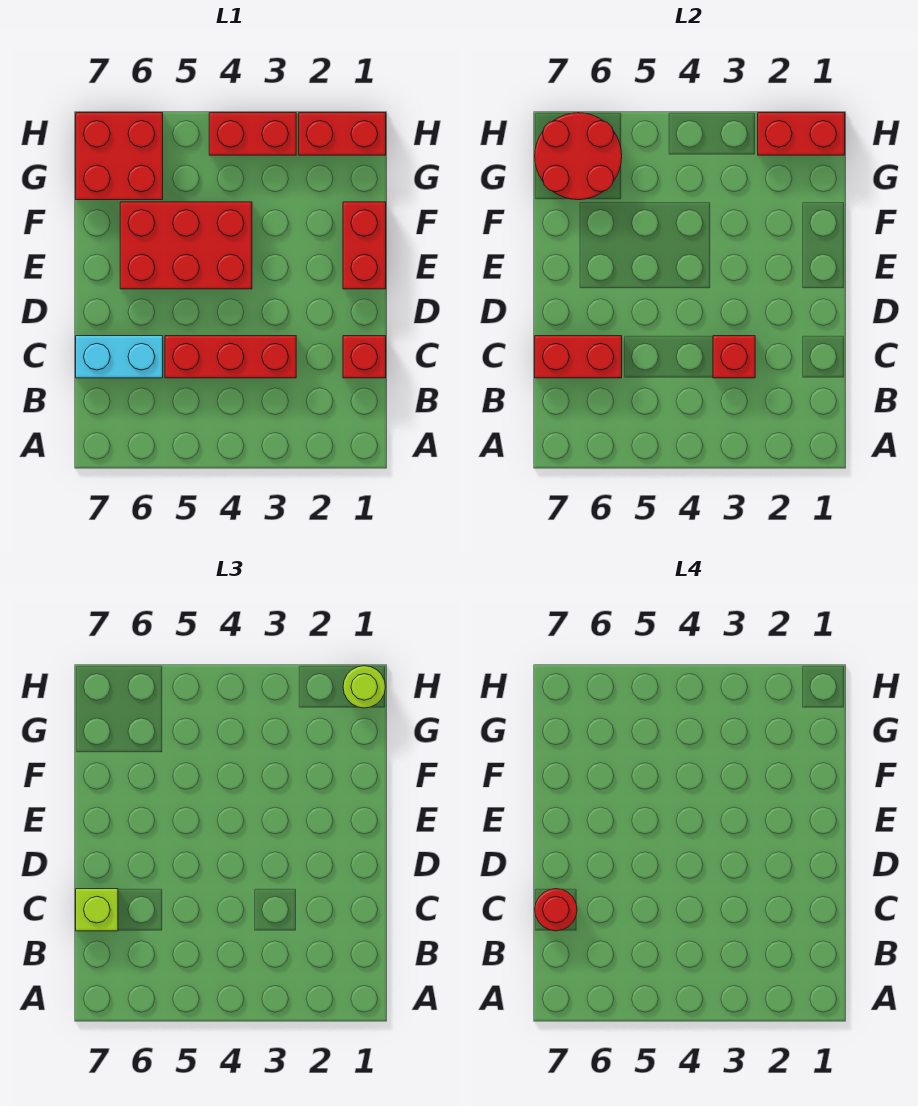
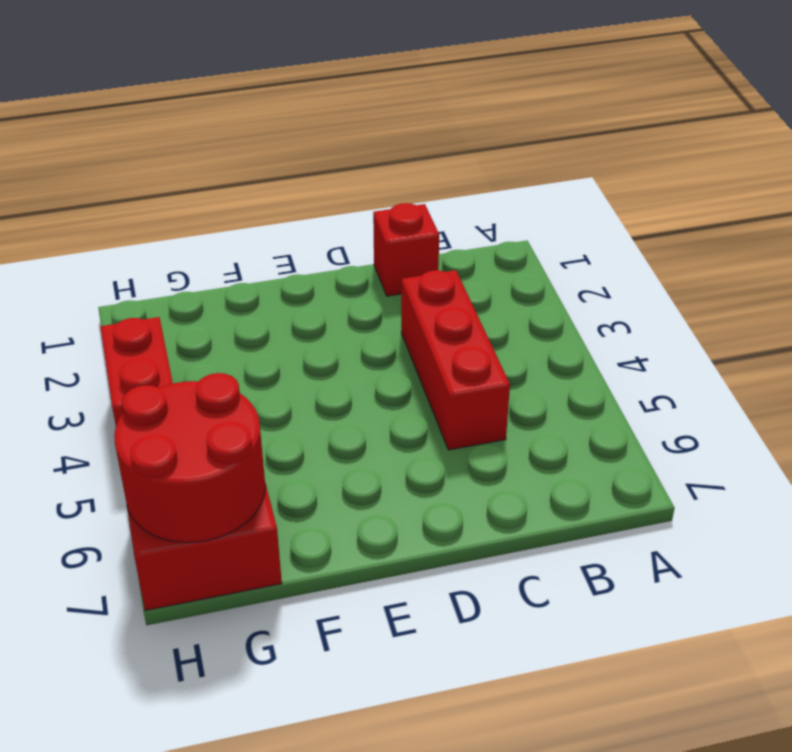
none -> cyan 1x2 brick [76,336,163,378]
none -> red 1x2 brick [343,202,386,289]
none -> red 2x3 brick [120,202,252,289]

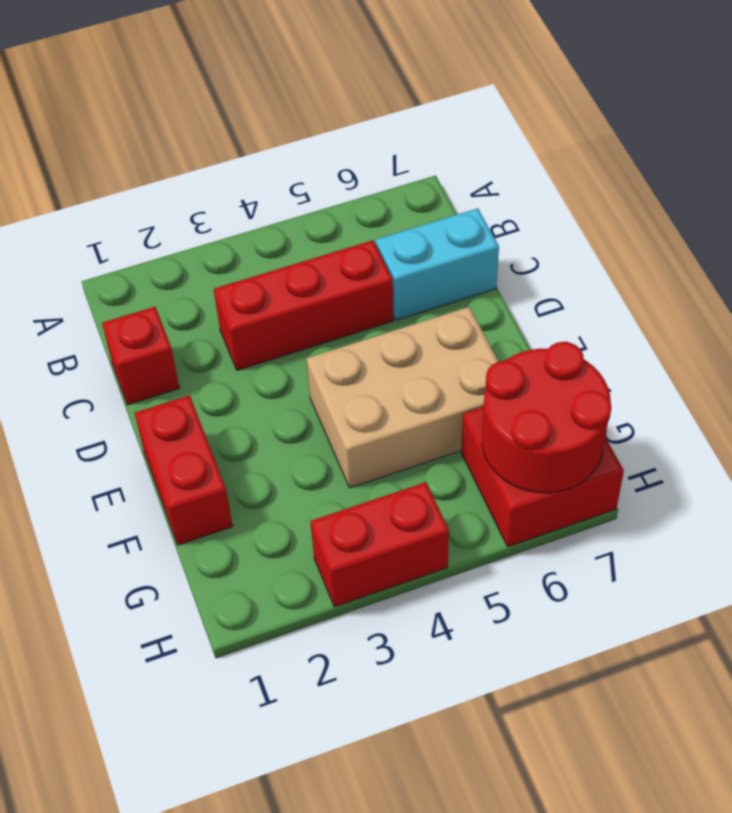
tan 2x3 brick [307,307,498,488] -> red 2x3 brick [120,202,252,289]
none -> red 1x2 brick [299,113,386,155]
none -> red 1x1 brick [713,336,755,378]
none -> red 1x2 brick [535,336,622,378]

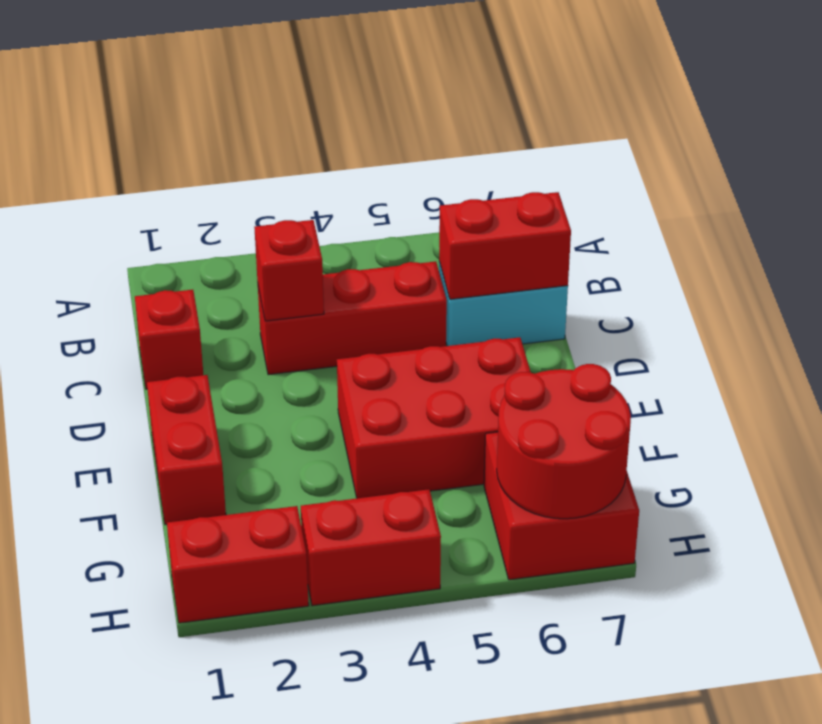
none -> red 1x2 brick [758,113,845,155]
none -> lime 1x1 brick [76,889,118,931]
none -> lime 1x1 round brick [343,666,385,708]

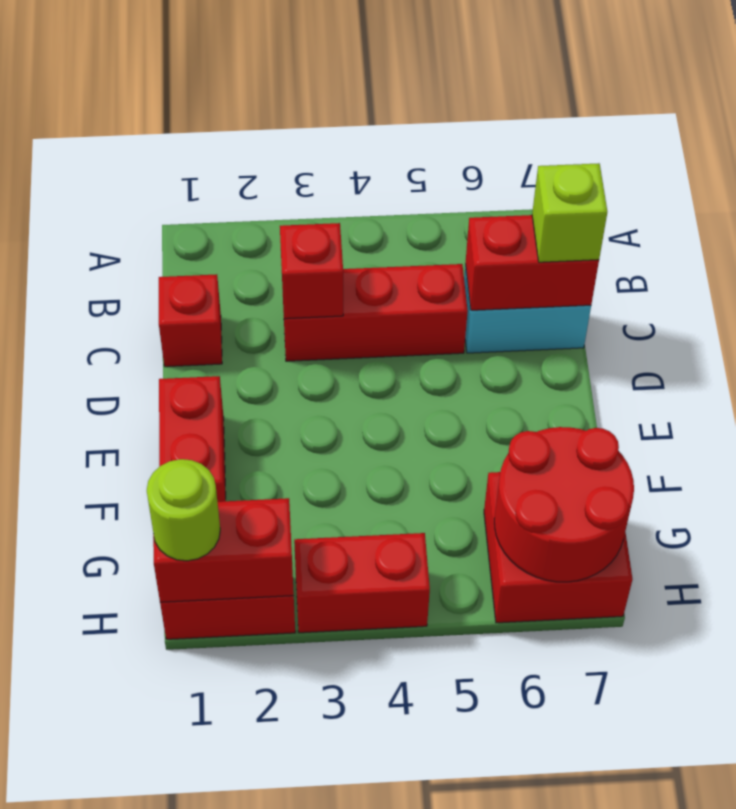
none -> red 2x3 brick [120,202,252,289]
none -> red 1x1 round brick [535,889,577,931]

